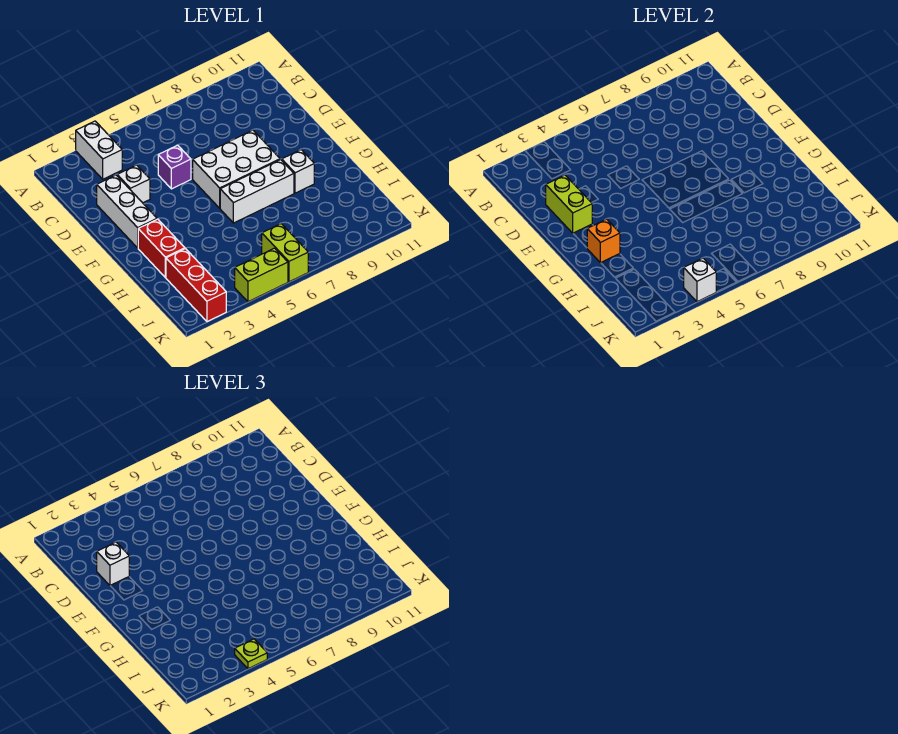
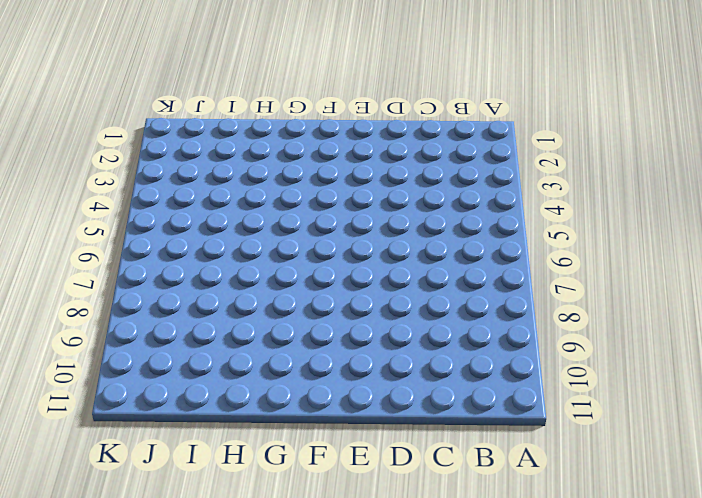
none -> white 1x2 brick [76,121,122,179]
none -> white 1x3 brick [97,175,157,248]
none -> white 1x1 brick [117,165,150,203]

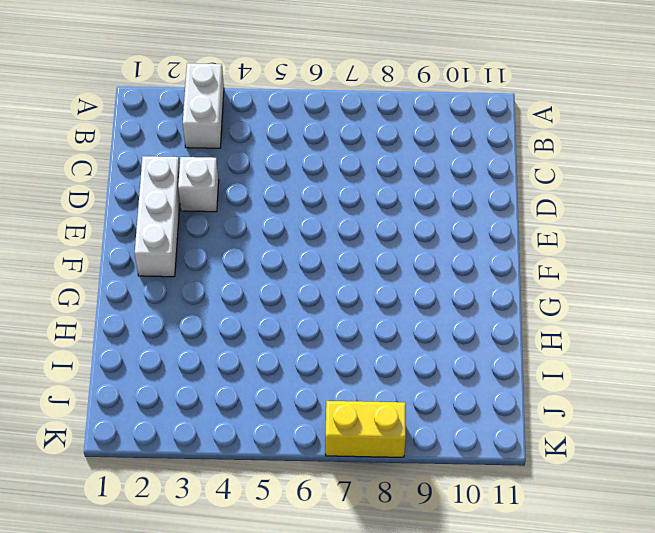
yellow 1x2 brick [325,401,406,457] -> none
none -> purple 1x1 brick [158,145,191,189]
none -> white 2x3 brick [193,130,280,208]
none -> red 1x2 brick [138,219,185,277]

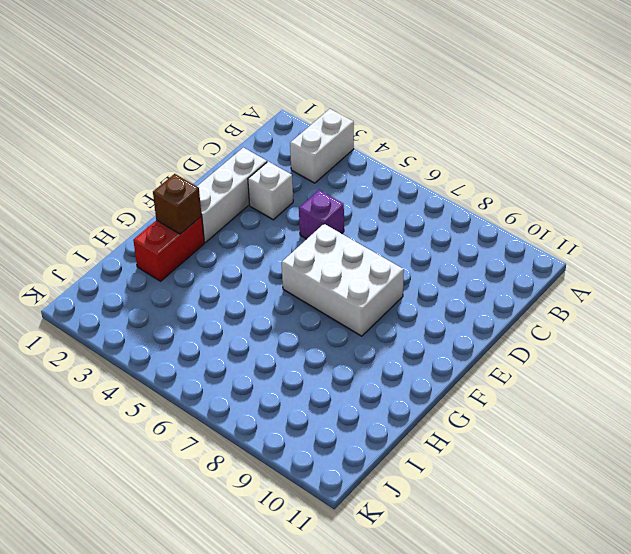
brown 1x1 brick [153,174,202,234] -> orange 1x1 brick [587,219,620,263]
none -> white 1x3 brick [220,160,294,223]
none -> white 1x1 brick [282,150,314,193]
none -> red 1x3 brick [166,249,226,322]

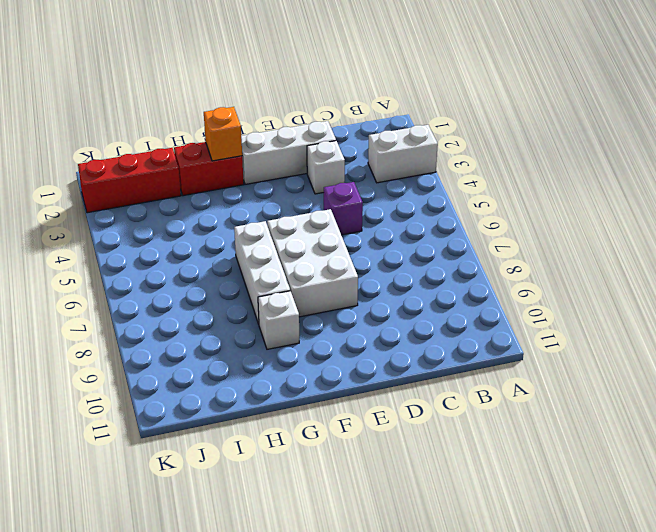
none -> lime 1x2 brick [262,224,308,282]
none -> lime 1x2 brick [235,248,288,302]
none -> lime 1x2 brick [546,175,592,233]

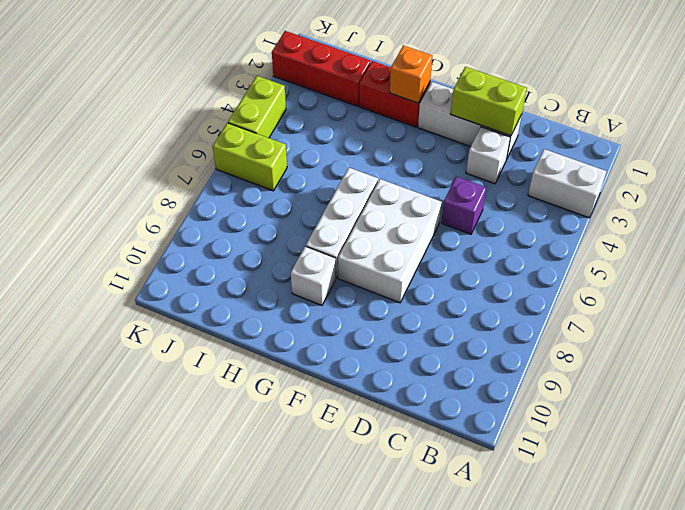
none -> white 1x1 brick [684,258,716,302]
none -> white 1x1 brick [97,542,129,586]
none -> lime 1x1 plate [235,639,267,669]

